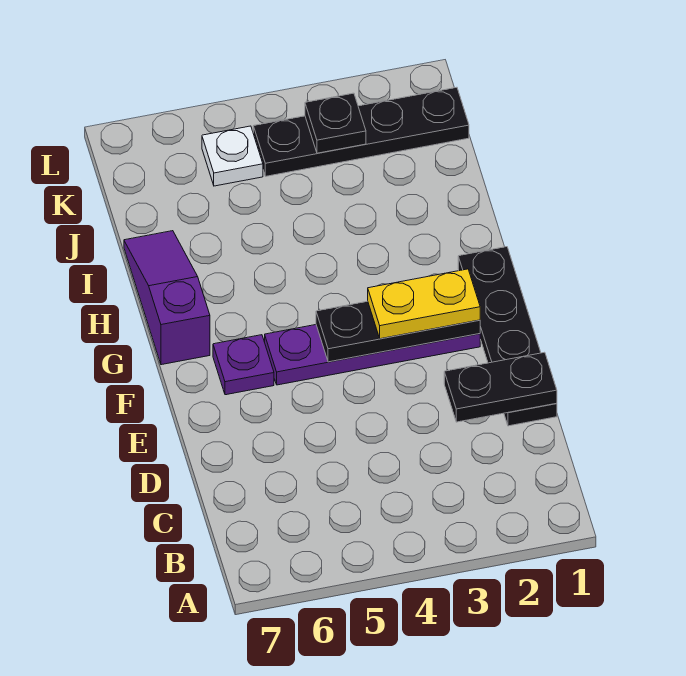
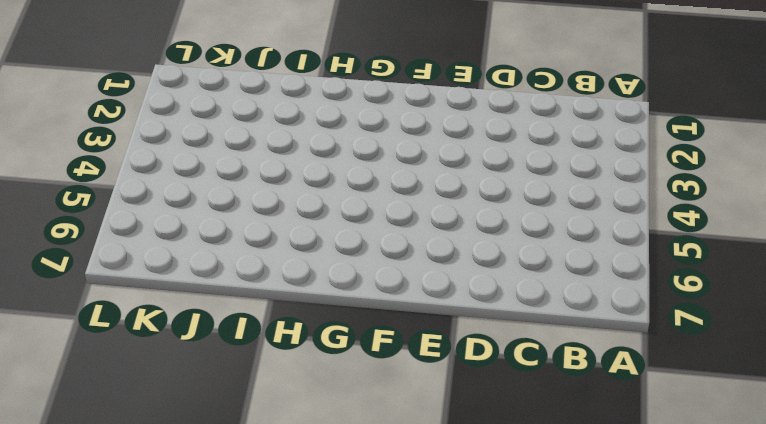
none -> black 1x4 plate [458,247,557,426]
none -> purple 1x4 plate [265,325,480,385]

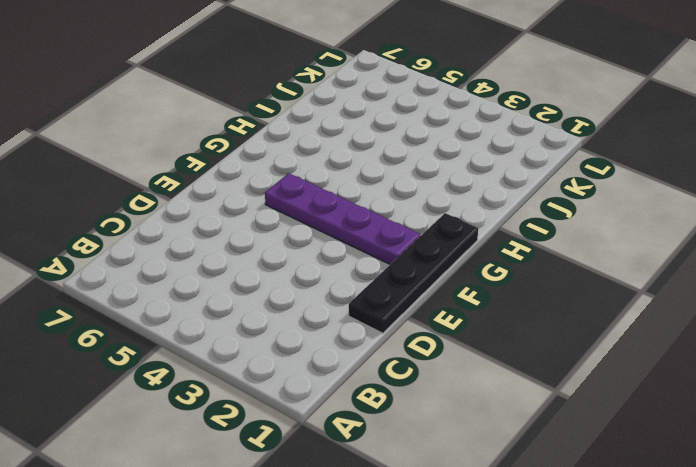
none -> purple 1x1 plate [213,335,274,395]
none -> purple 1x3 slope [124,231,210,365]

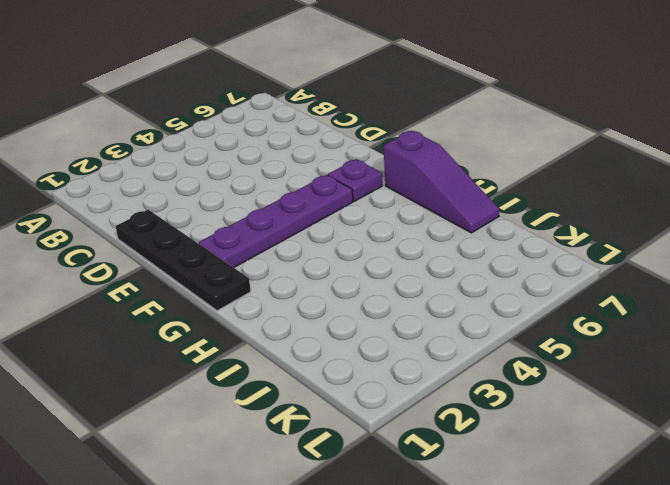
none -> black 1x4 plate [253,87,469,176]
none -> white 1x1 plate [202,126,263,186]

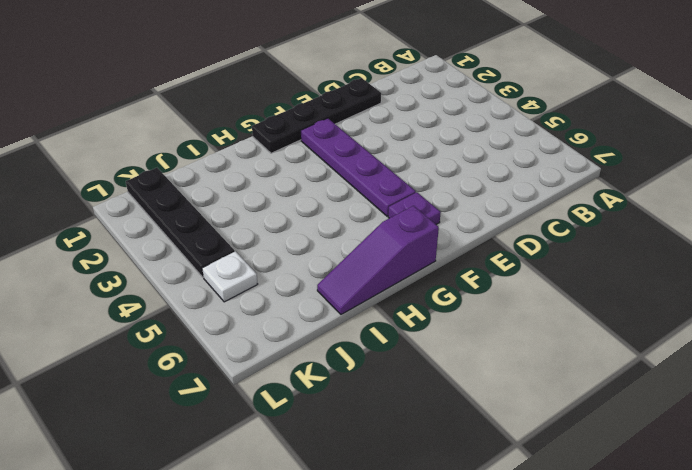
none -> black 1x2 plate [444,352,557,422]
none -> black 1x3 plate [316,301,480,362]

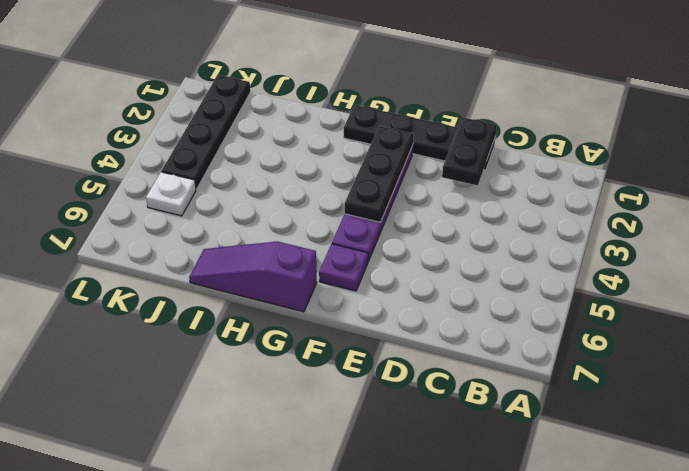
none -> black 1x1 plate [305,93,366,153]
none -> yellow 1x2 plate [368,269,480,339]

